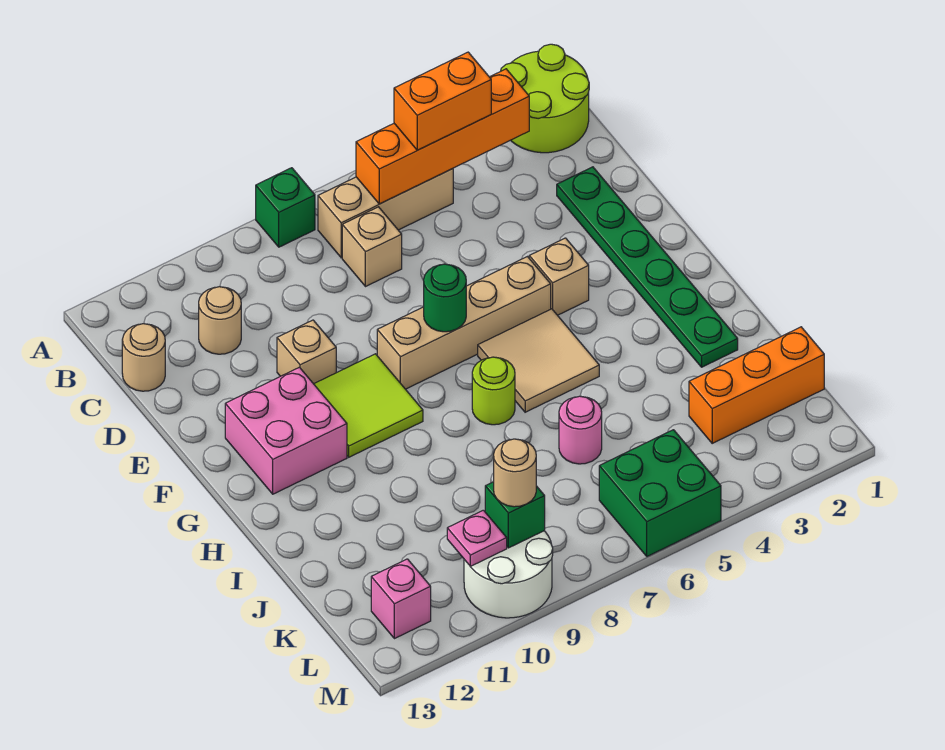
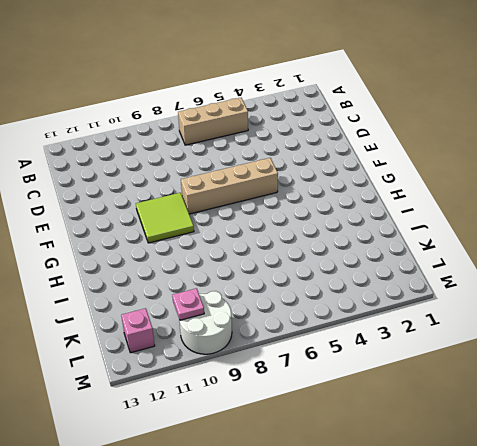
none -> lime 2x2 round brick [501,44,589,153]
none -> green 1x1 brick [256,168,315,247]
none -> tan 1x1 brick [342,207,402,287]

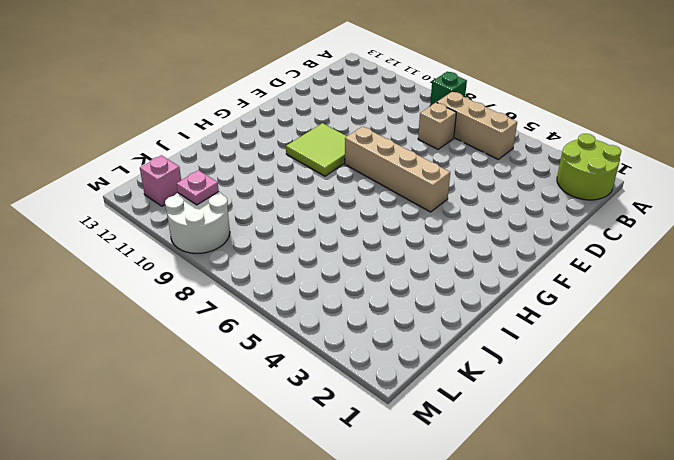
none -> tan 1x1 round brick [199,287,241,354]
none -> tan 1x1 round brick [122,324,165,391]
none -> green 1x6 plate [557,167,738,367]

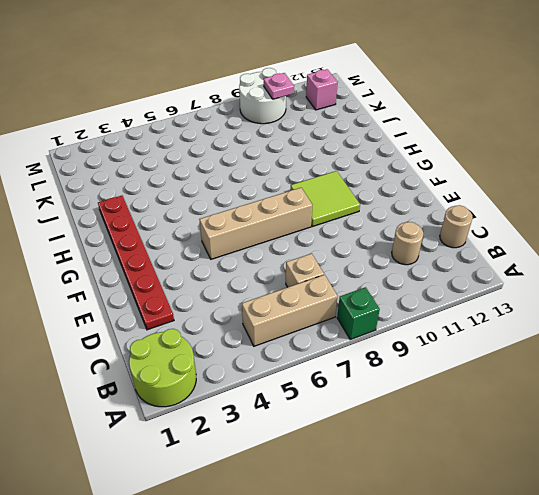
red 1x6 plate [98,196,174,330] -> green 1x6 plate [557,167,738,367]
none -> tan 1x1 brick [277,320,336,384]
none -> tan 1x1 brick [529,238,589,315]
none -> pink 2x2 brick [225,367,347,494]

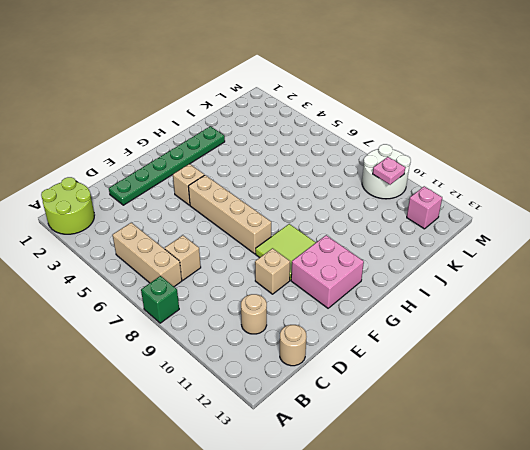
none -> tan 2x2 tile [478,309,599,412]
none -> lime 1x1 round brick [472,357,515,425]
none -> pink 1x1 round brick [559,396,602,464]

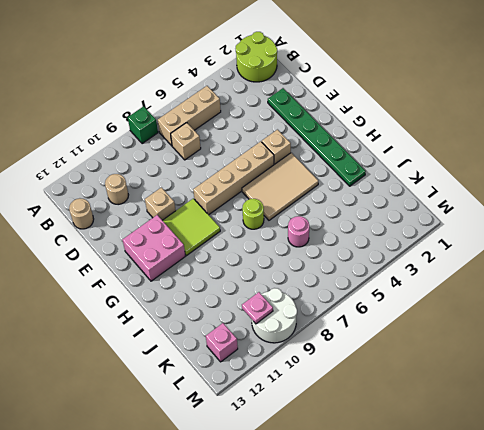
tan 2x3 tile [242,153,318,220] -> tan 2x2 tile [478,309,599,412]
none -> orange 1x3 brick [689,327,824,443]
none -> green 2x2 brick [599,430,721,556]
none -> orange 1x4 brick [356,69,529,204]

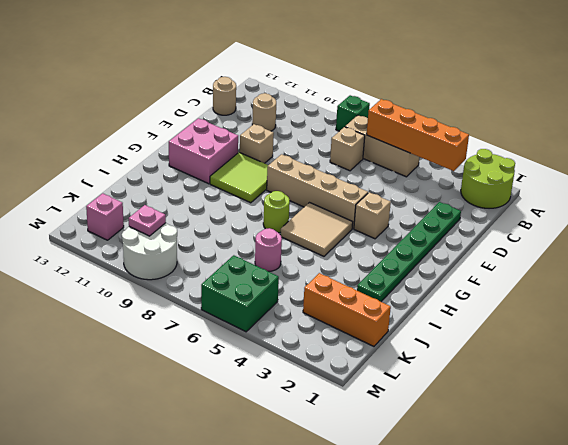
none -> green 1x1 round brick [424,264,466,332]
none -> green 1x1 brick [485,482,545,548]
none -> orange 1x2 brick [394,52,491,150]

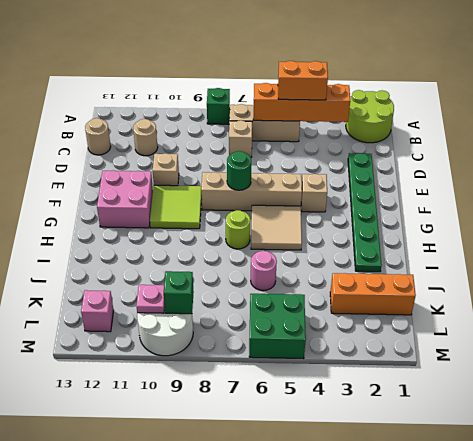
none -> tan 1x1 round brick [494,439,536,507]

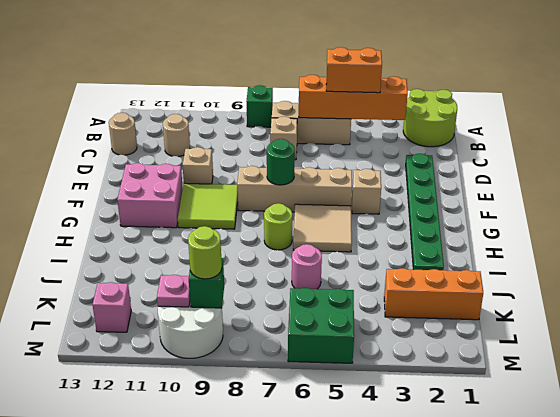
lime 1x1 round brick [188,226,222,279] -> tan 1x1 round brick [494,439,536,507]

